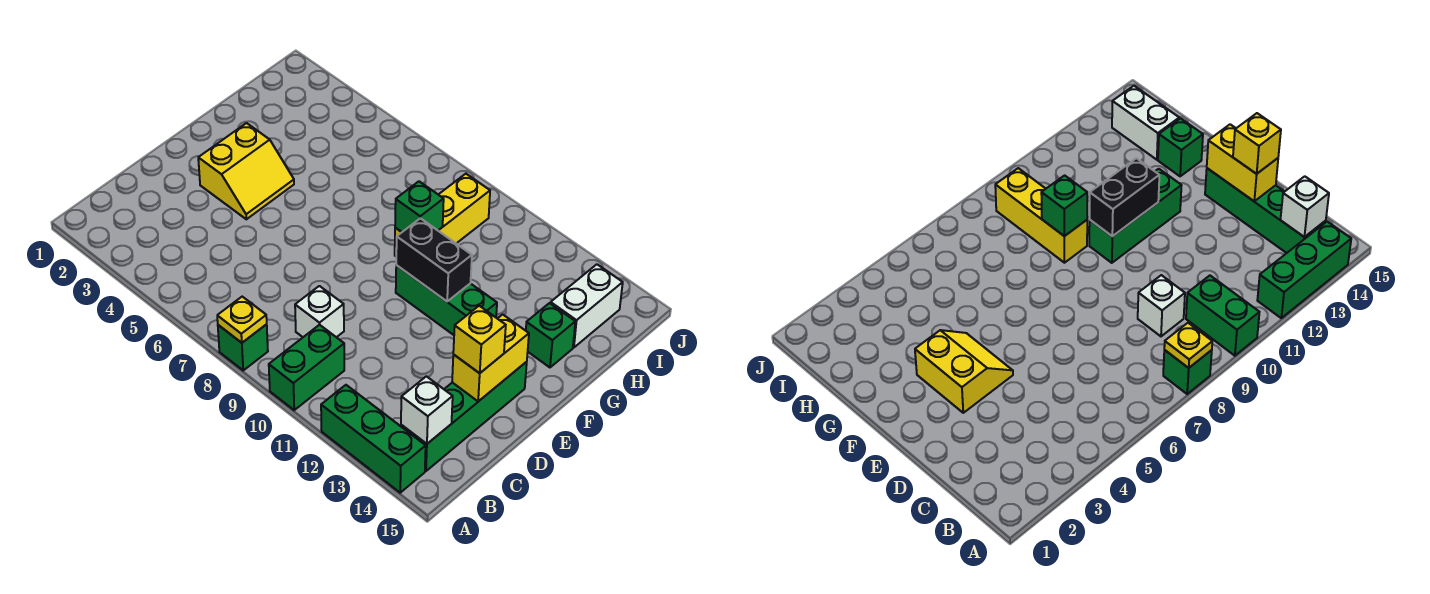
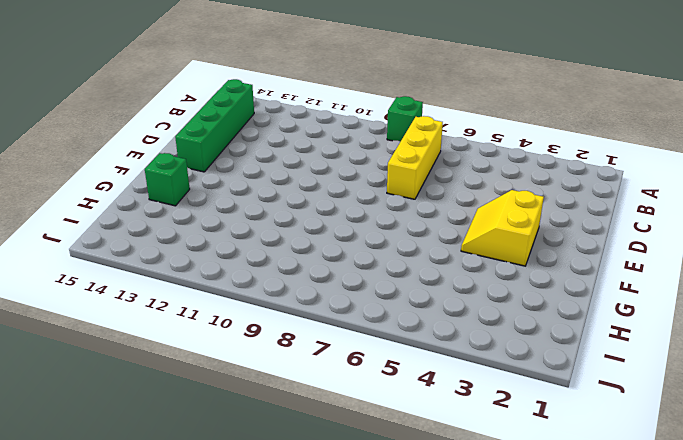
yellow 1x3 brick [387,116,443,199] -> yellow 1x3 brick moved to [395,174,490,256]
none -> green 1x2 brick [269,325,344,410]
none -> green 1x3 brick [321,385,426,493]
none -> white 1x1 brick [295,286,344,337]

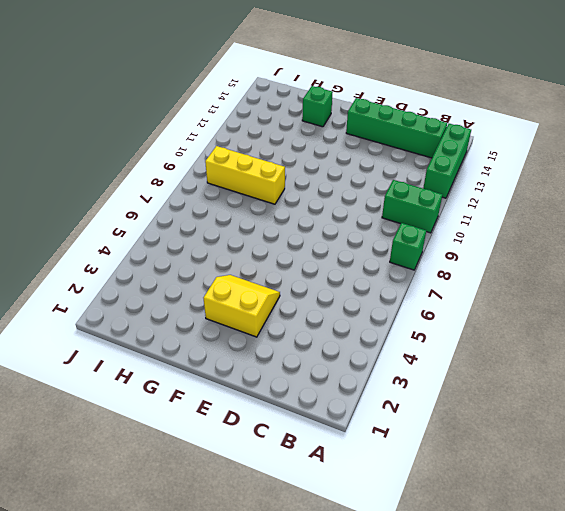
none -> white 1x1 brick [295,286,344,337]
none -> green 1x3 brick [396,265,497,335]
none -> white 1x2 brick [551,264,623,348]

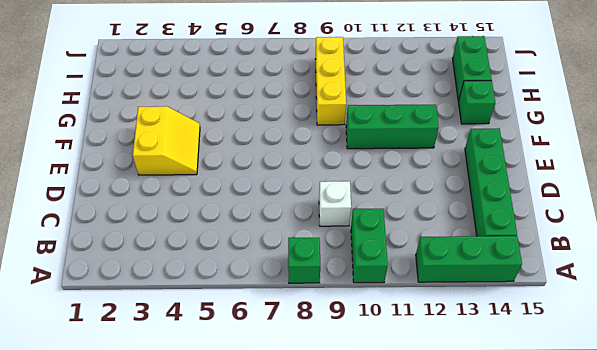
green 1x2 brick [453,36,492,101] -> white 1x2 brick [551,264,623,348]
none -> yellow 1x1 plate [217,297,267,343]
none -> white 1x1 brick [401,376,453,444]
none -> yellow 1x2 brick [452,314,529,401]

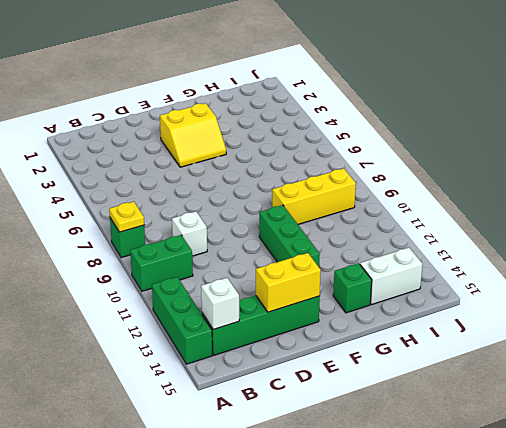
none -> black 1x2 brick [396,218,472,301]
none -> green 1x1 brick [395,181,444,232]
none -> yellow 1x1 brick [453,306,506,373]

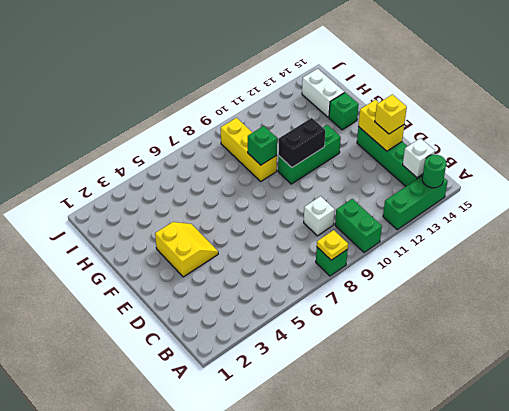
green 1x1 round brick [422,155,446,188] -> none

